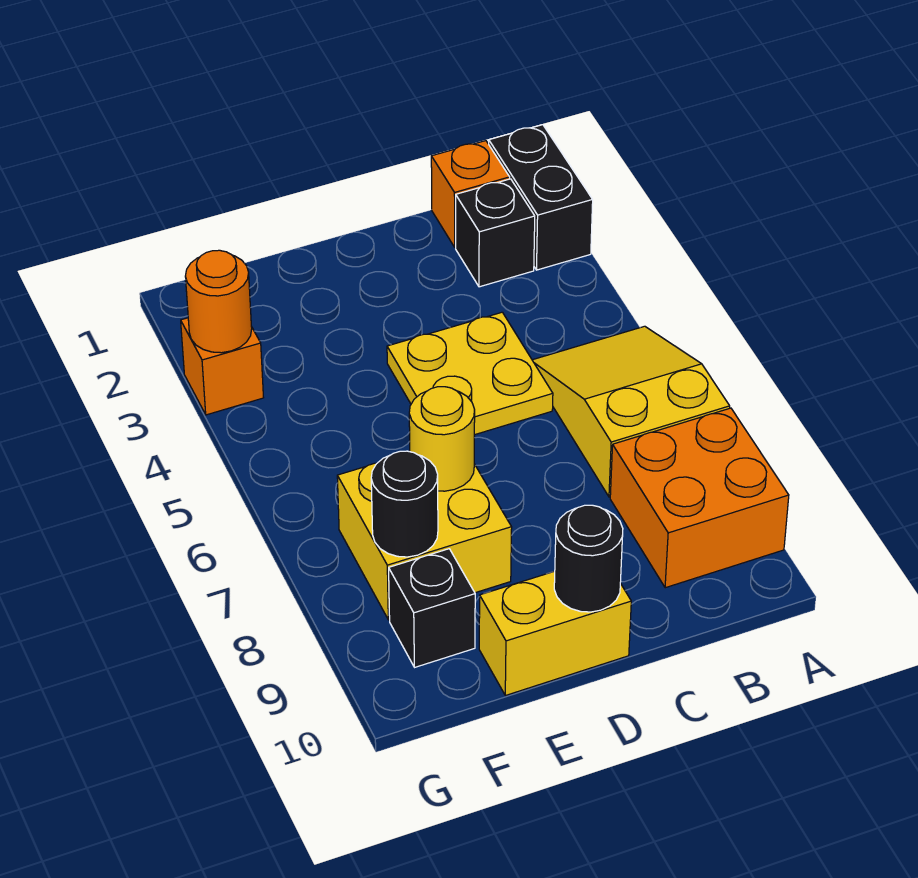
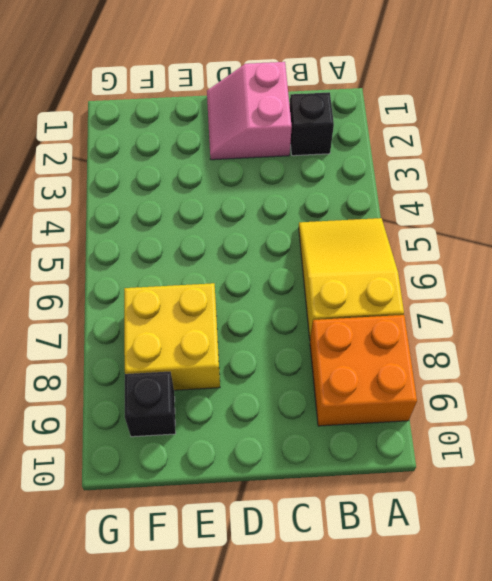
pink 2x2 slope [207,62,292,160] -> none
none -> black 1x2 brick [489,125,593,270]
none -> orange 1x1 brick [431,141,510,247]
none -> yellow 2x2 plate [387,312,553,435]

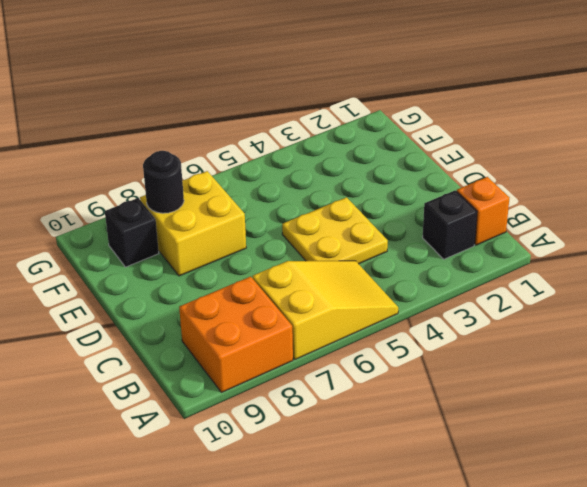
none -> black 1x2 brick [489,125,593,270]
none -> yellow 1x2 brick [479,571,631,695]
none -> orange 1x1 brick [181,318,264,415]

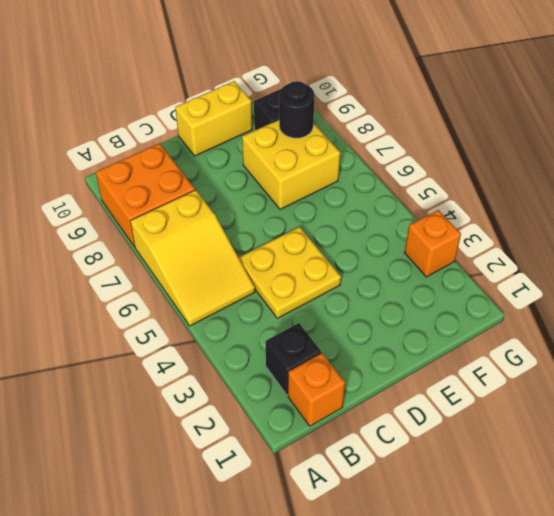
none -> black 1x2 brick [489,125,593,270]
none -> black 1x1 round brick [554,505,623,612]
none -> yellow 1x1 round brick [409,387,475,491]

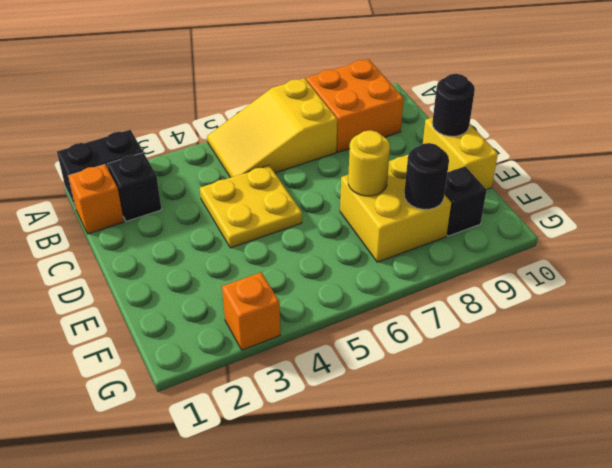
none -> orange 1x1 round brick [185,250,252,353]

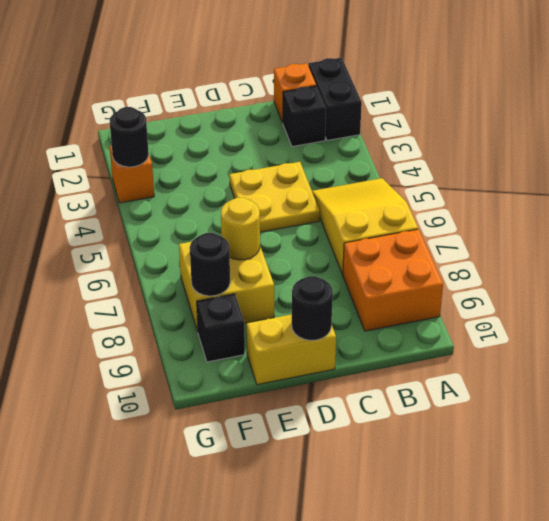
black 1x1 round brick [110,107,149,167] -> orange 1x1 round brick [185,250,252,353]

